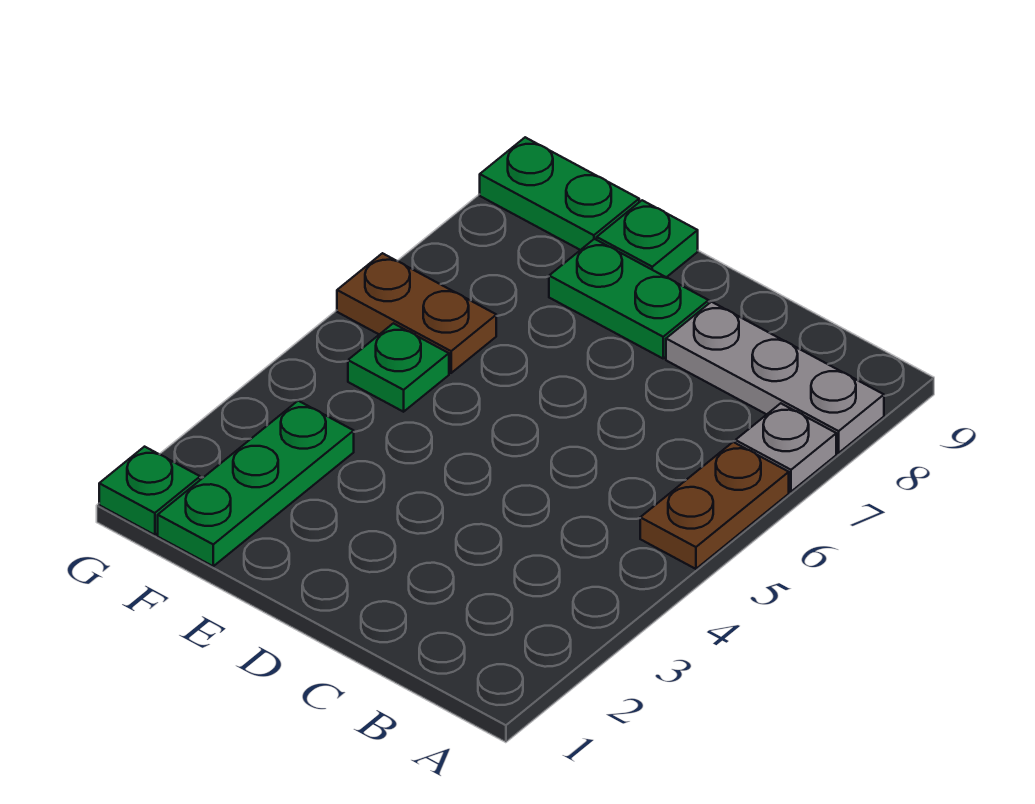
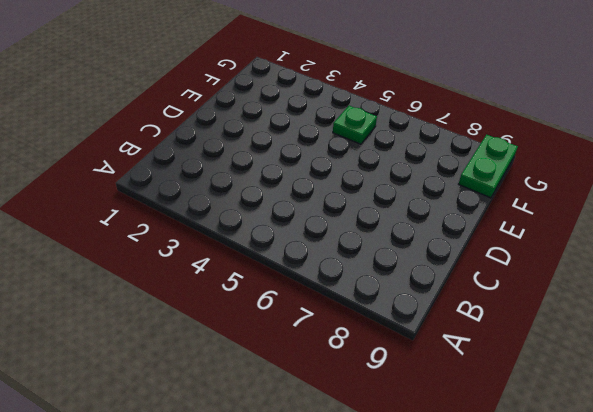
none -> brown 1x2 plate [640,442,789,569]
none -> grey 1x1 plate [735,403,836,492]

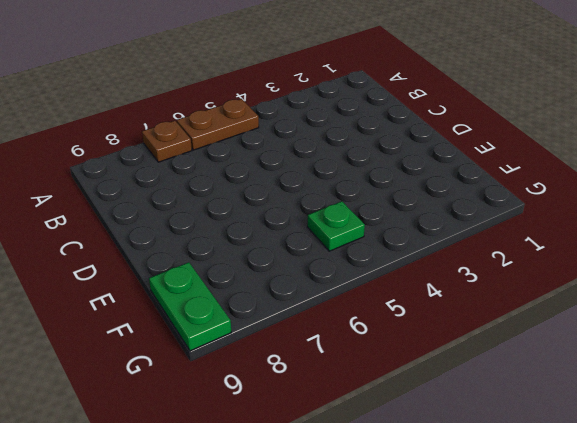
brown 1x1 plate [142,121,192,162] -> grey 1x1 plate [735,403,836,492]
none -> grey 1x3 plate [666,302,884,453]
none -> green 1x2 plate [549,239,709,358]

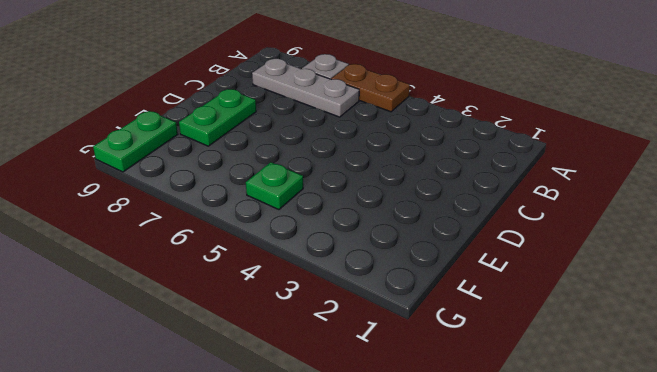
grey 1x3 plate [252,59,359,117] -> grey 1x3 plate turned to [666,302,884,453]
none -> green 1x1 plate [597,200,698,277]
none -> green 1x3 plate [158,401,354,566]

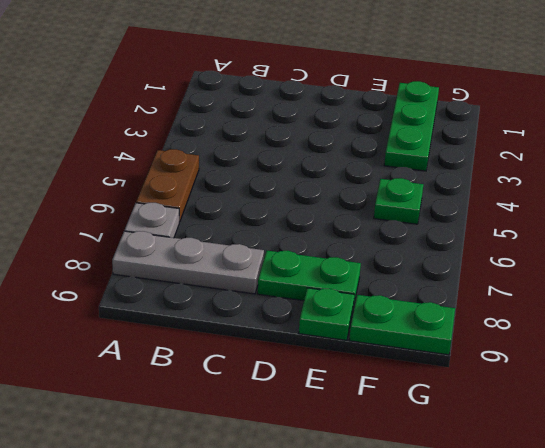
none -> brown 1x2 plate [337,253,496,373]
none -> green 1x1 plate [99,447,200,535]

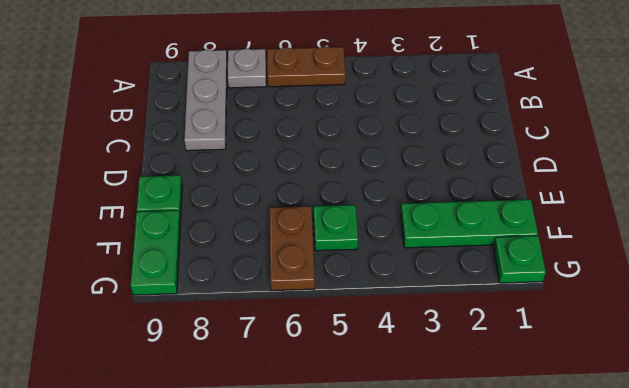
none -> green 1x2 plate [549,239,709,358]

